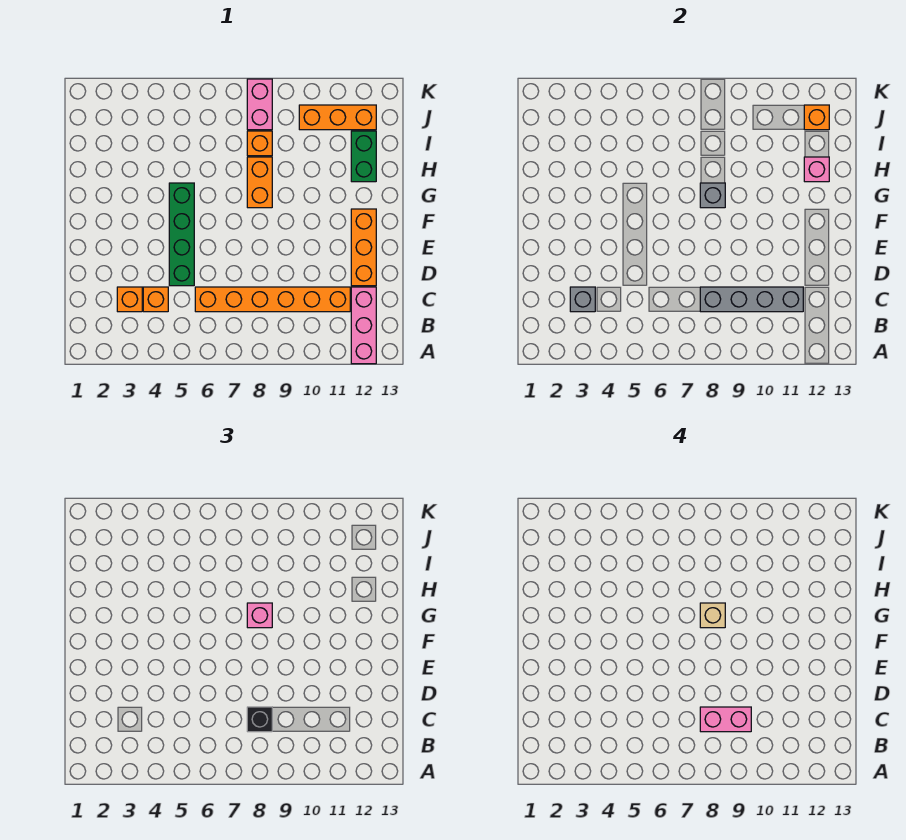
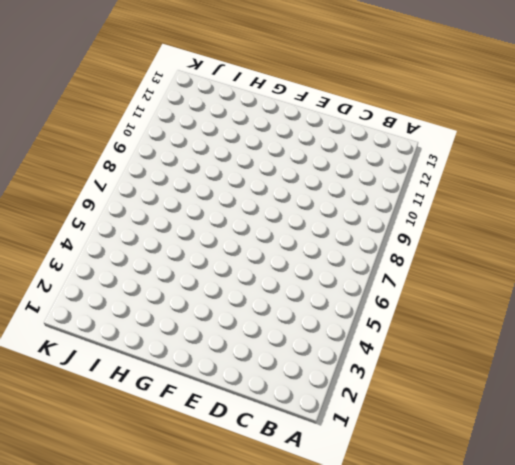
none -> pink 1x3 brick [351,287,376,364]
none -> orange 1x1 brick [117,287,142,312]
none -> orange 1x1 brick [143,287,168,312]

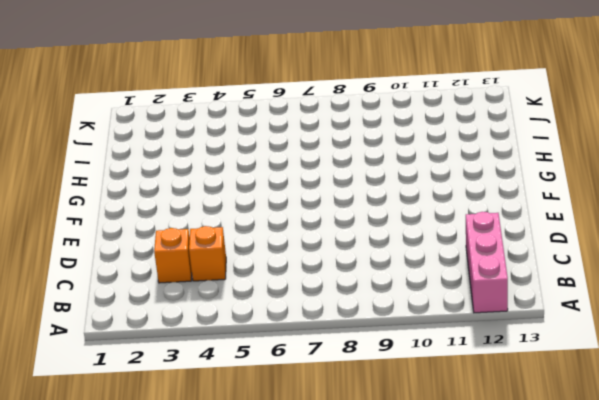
none -> orange 1x6 brick [195,287,350,312]
none -> green 1x4 brick [169,183,194,286]
none -> orange 1x3 brick [351,209,376,286]

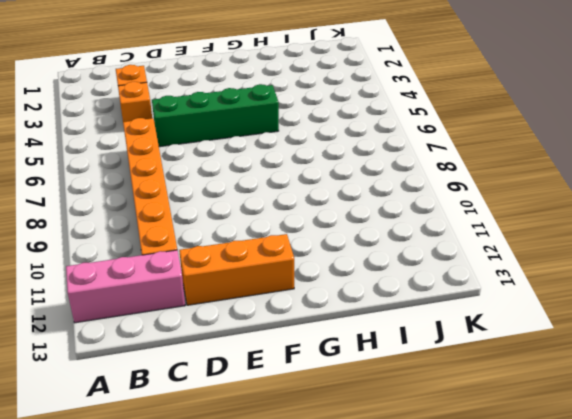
none -> orange 1x2 brick [247,157,272,208]
none -> green 1x2 brick [351,131,376,182]
none -> orange 1x1 brick [247,131,272,156]

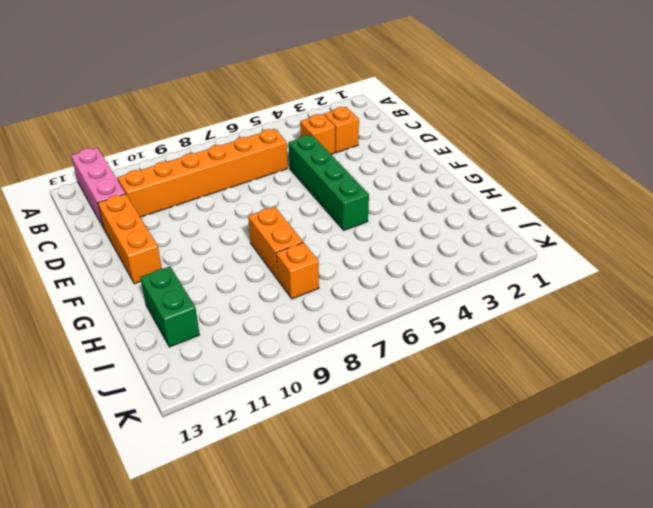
none -> pink 1x2 brick [247,79,272,130]
none -> orange 1x3 brick [299,105,376,130]
none -> grey 1x1 brick [570,287,595,312]

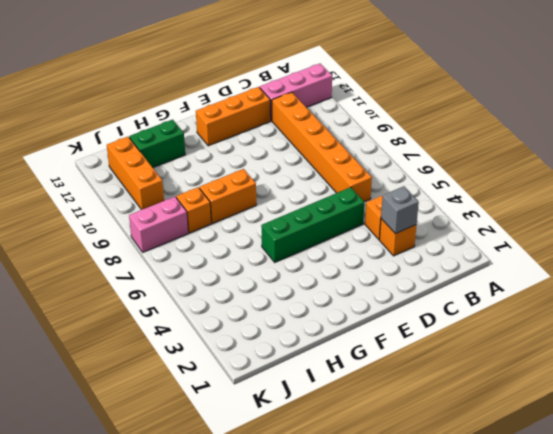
none -> grey 1x4 brick [700,287,803,312]
none -> grey 1x1 brick [700,183,725,208]
none -> pink 1x1 brick [804,157,829,182]

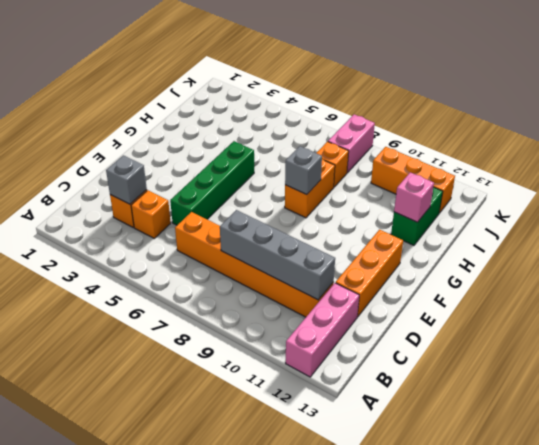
none -> orange 1x1 brick [804,105,829,130]
none -> black 1x1 brick [247,707,272,732]
none -> pink 1x1 brick [247,603,272,628]

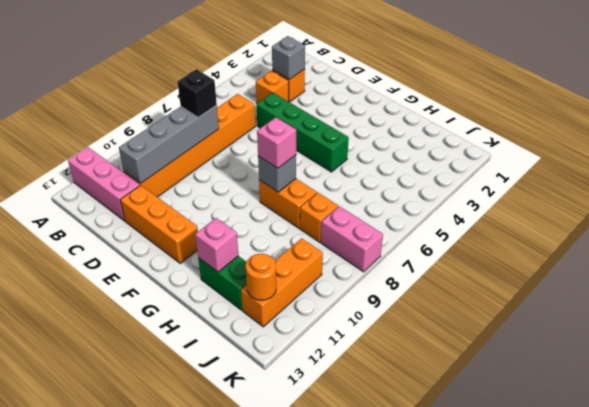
orange 1x1 round brick [246,254,276,300] -> orange 1x1 brick [804,105,829,130]
none -> pink 1x2 brick [700,707,751,732]
none -> tan 1x1 brick [700,603,725,628]

